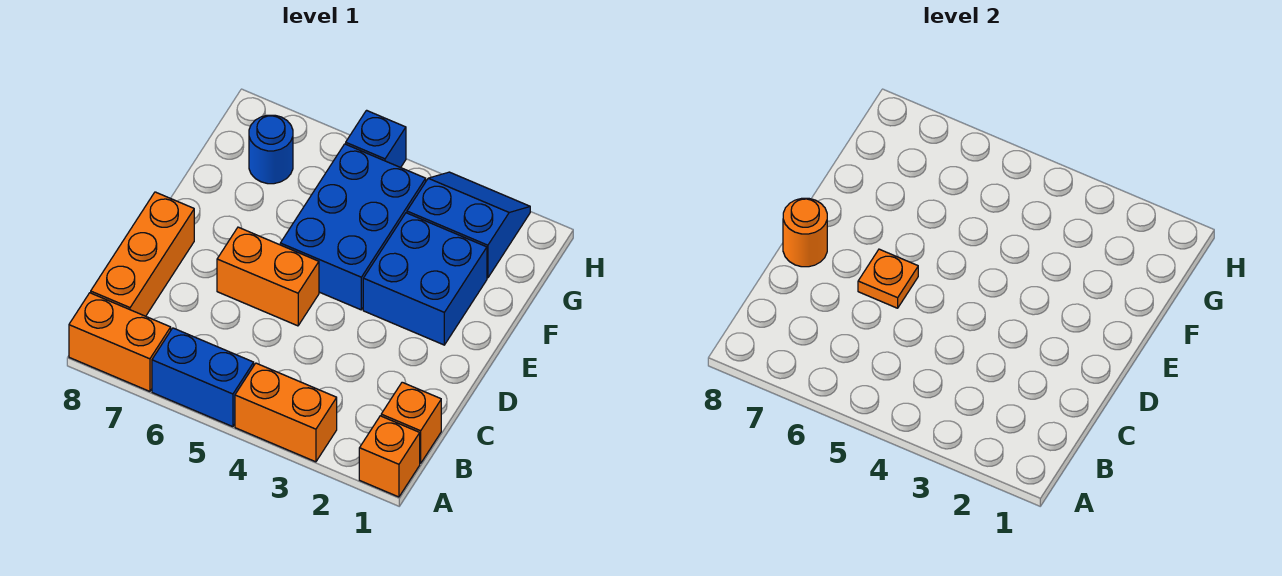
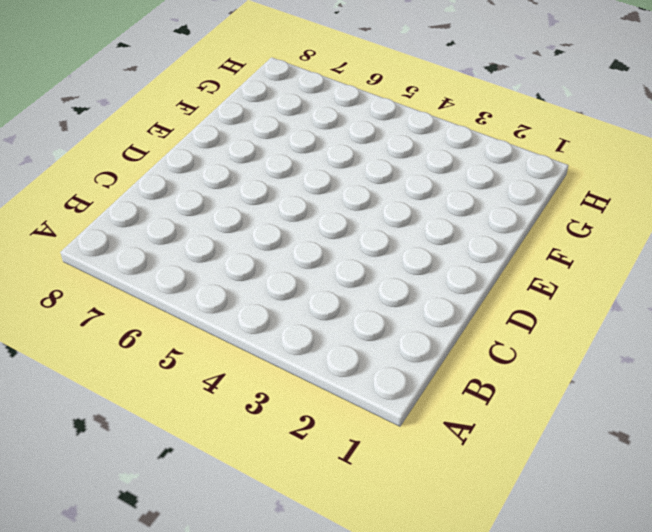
none -> orange 1x1 brick [359,416,420,497]
none -> orange 1x2 brick [235,363,337,462]
none -> blue 1x2 brick [152,328,254,427]

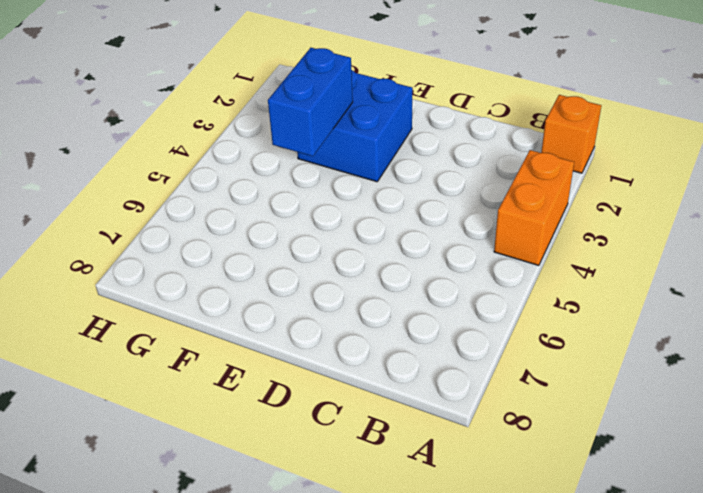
blue 1x2 brick [268,48,353,156] -> blue 1x2 brick moved to [152,328,254,427]
none -> orange 1x2 brick [69,293,171,391]
none -> orange 1x1 brick [381,382,441,463]
none -> orange 1x3 brick [91,192,194,316]

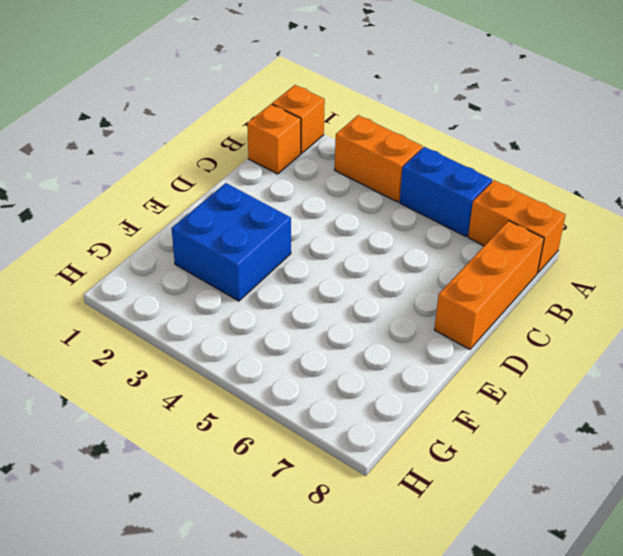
none -> orange 1x2 brick [217,227,319,326]
none -> blue 2x3 brick [280,144,426,310]
none -> blue 2x2 slope [407,172,530,278]

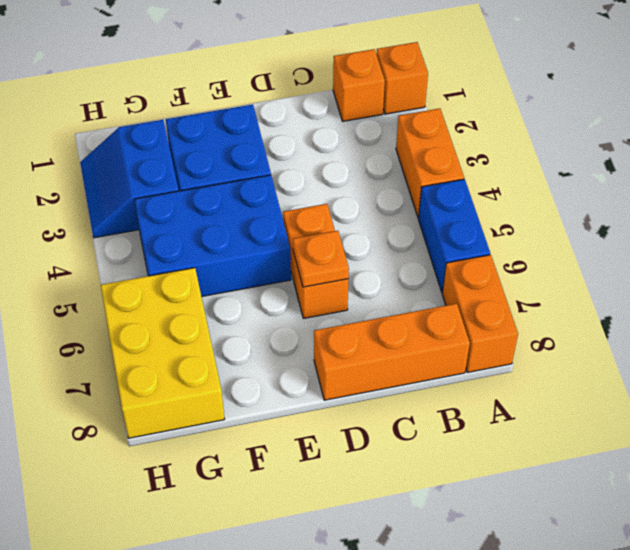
yellow 2x3 brick [101,268,224,438] -> blue 1x1 round brick [249,115,293,184]
none -> blue 1x1 brick [346,110,406,168]
none -> orange 1x1 round brick [783,198,827,267]

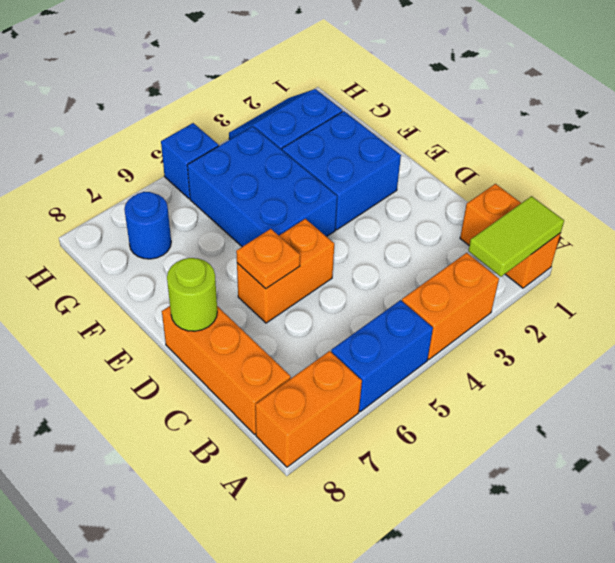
lime 1x2 tile [468,196,564,277] -> none
lime 1x1 round brick [167,258,217,331] -> orange 1x1 round brick [783,198,827,267]

